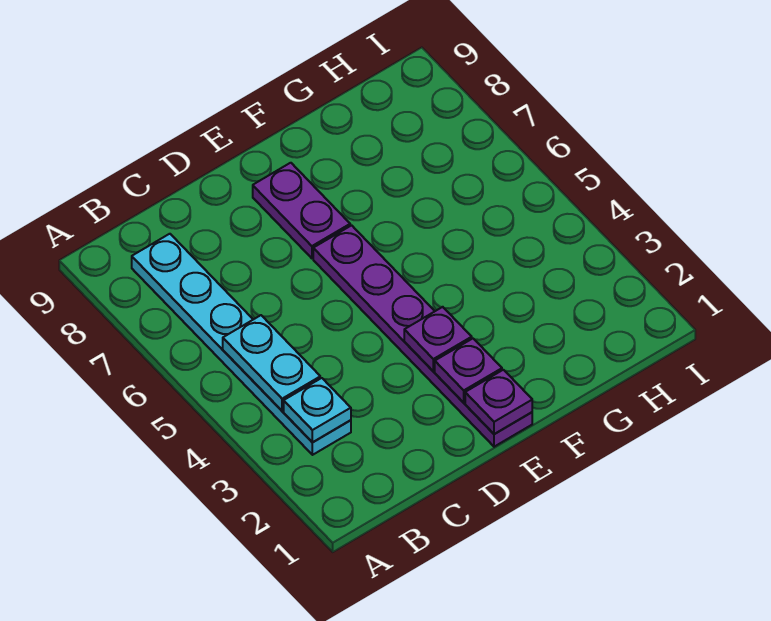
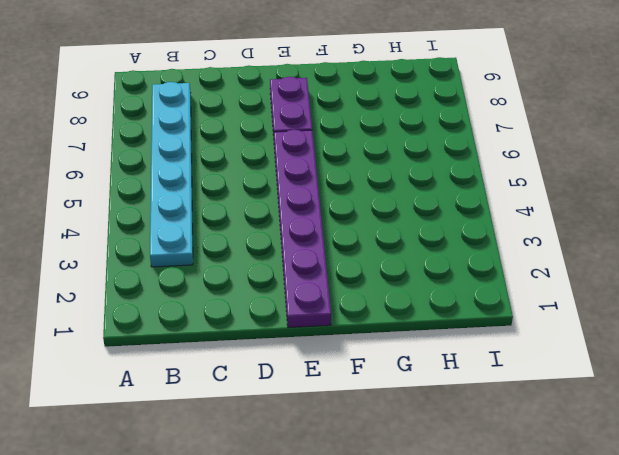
none -> cyan 1x1 plate [284,378,351,442]
none -> cyan 1x2 plate [223,315,320,411]

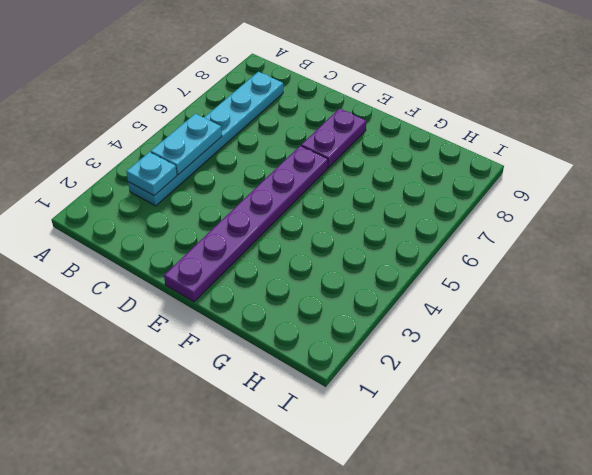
none -> purple 1x1 plate [465,370,532,434]
none -> purple 1x1 plate [435,339,502,403]

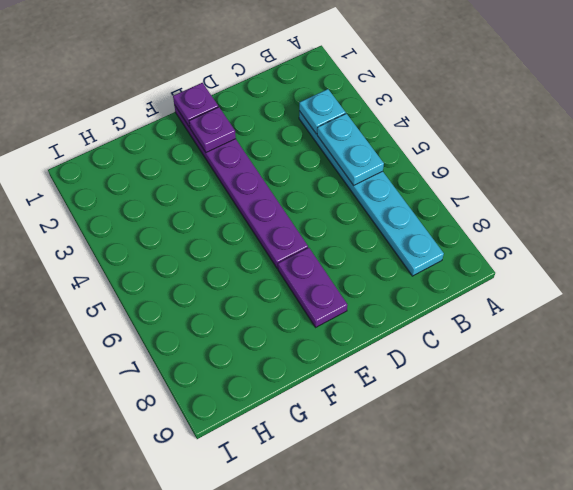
none -> purple 1x1 plate [404,307,472,371]

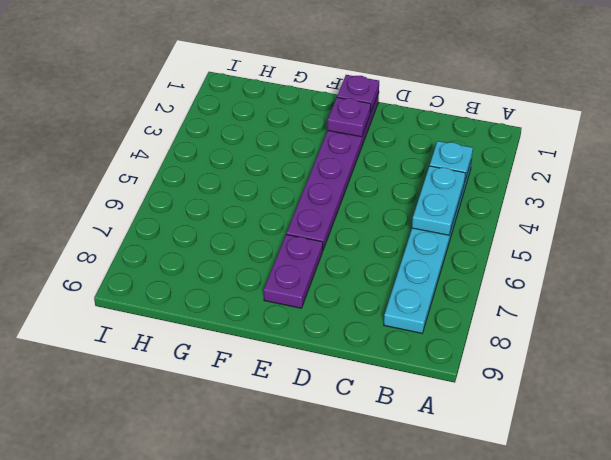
none -> purple 1x1 plate [404,307,472,371]

